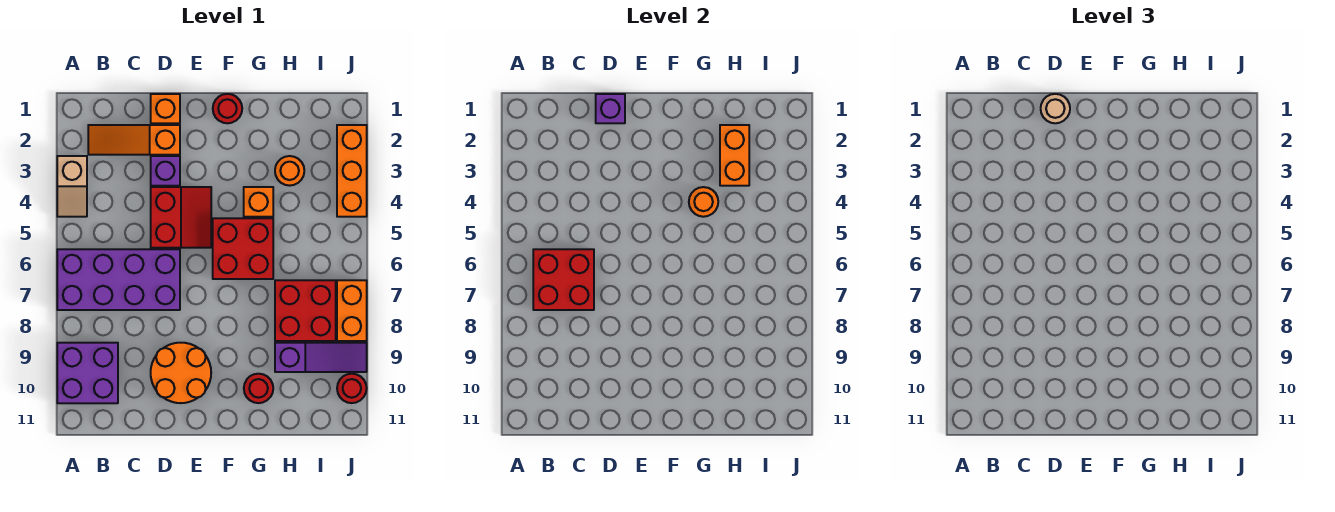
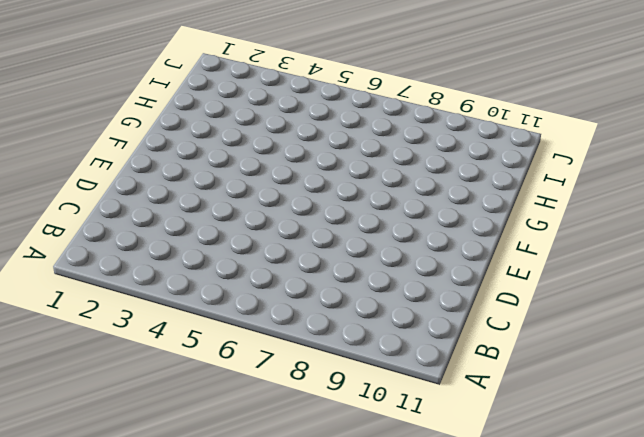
none -> tan 1x2 slope [57,156,87,217]
none -> purple 2x4 brick [57,249,180,310]
none -> purple 2x2 brick [57,343,118,403]

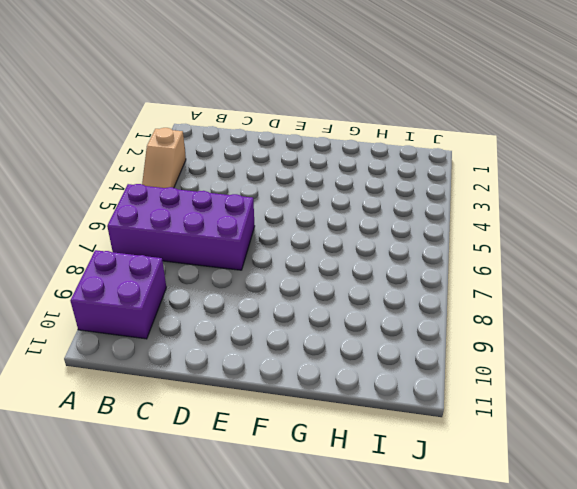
none -> orange 1x3 slope [88,125,180,155]
none -> orange 1x1 brick [151,94,180,123]
none -> purple 1x1 brick [151,156,180,186]

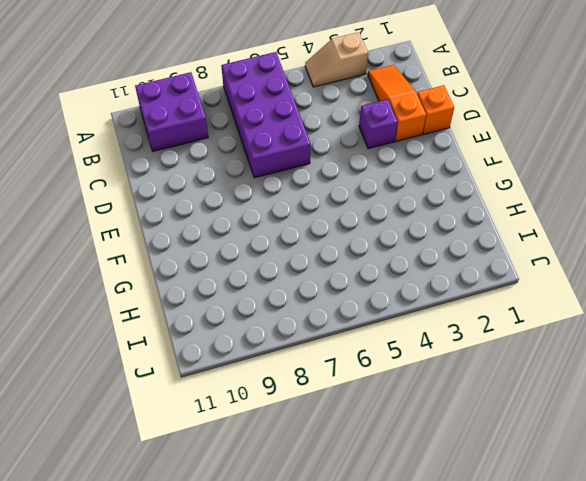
none -> red 2x2 slope [151,187,211,248]
none -> orange 2x2 round brick [151,343,211,403]
none -> red 1x1 round brick [213,94,242,123]

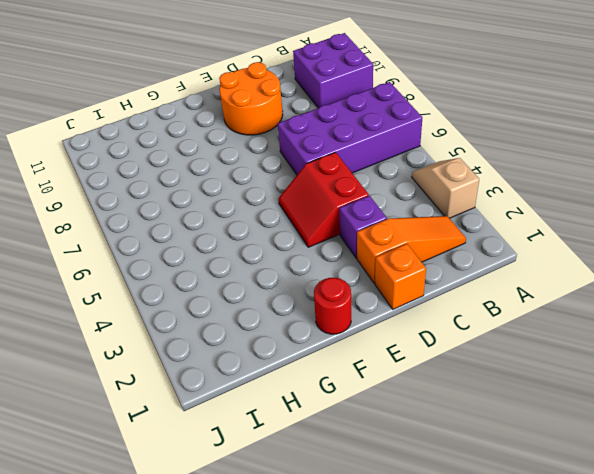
none -> red 2x2 brick [213,218,273,279]
none -> orange 1x1 brick [244,187,273,217]
none -> red 1x1 round brick [244,374,273,403]

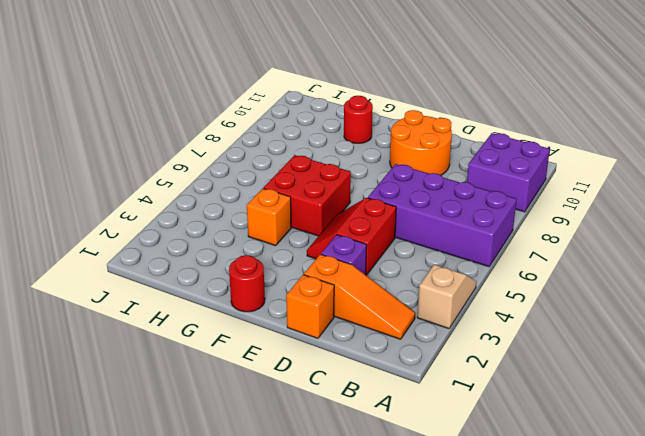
none -> orange 1x1 round brick [275,156,304,186]
none -> red 2x2 brick [275,280,336,341]
none -> purple 1x3 slope [275,343,367,372]

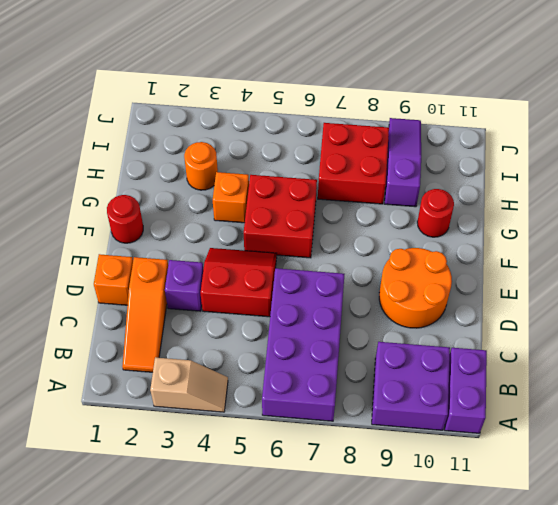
purple 1x2 brick [445,348,487,433] -> none
none -> orange 1x3 brick [337,125,367,217]
none -> orange 1x2 brick [337,280,367,341]
none -> red 1x1 round brick [337,374,367,403]

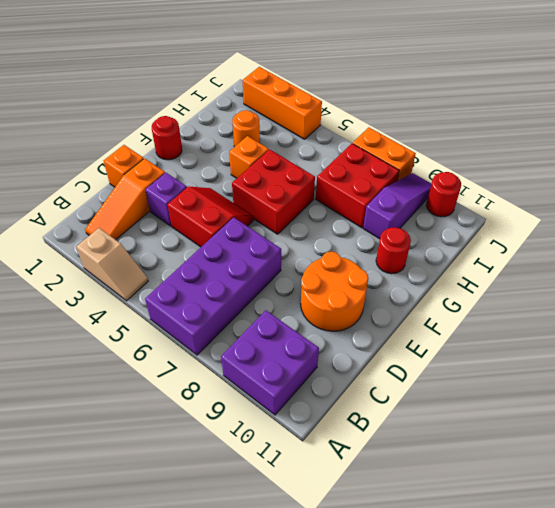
none -> red 2x2 brick [533,249,594,310]
none -> purple 1x1 brick [596,94,625,123]
none -> orange 1x1 round brick [689,187,718,217]

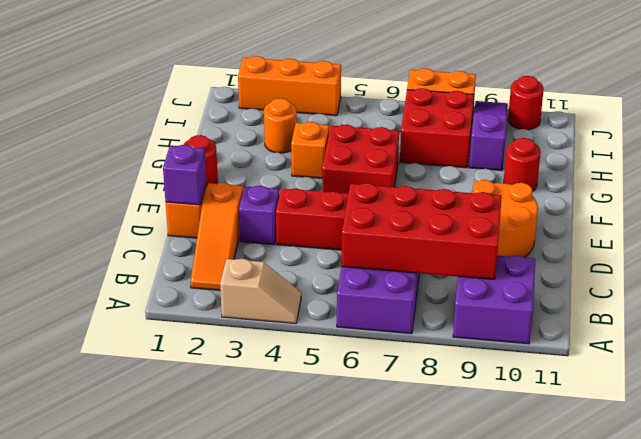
red 2x4 brick [341,183,502,280] -> red 2x2 brick [533,249,594,310]
none -> orange 1x1 round brick [689,187,718,217]
none -> orange 1x2 brick [720,125,749,186]
none -> tan 1x1 round brick [1041,94,1070,123]

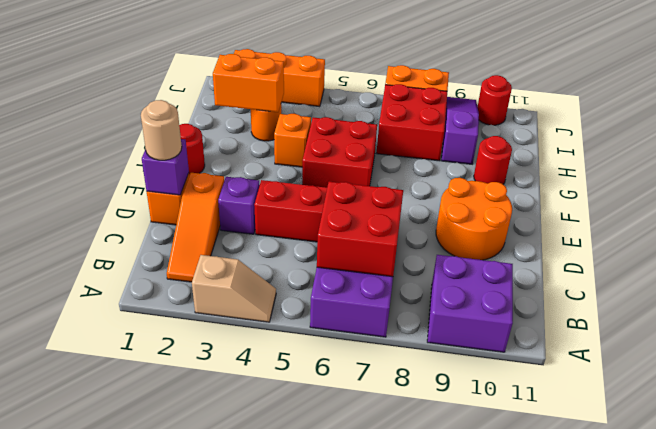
none -> orange 1x1 round brick [689,187,718,217]

